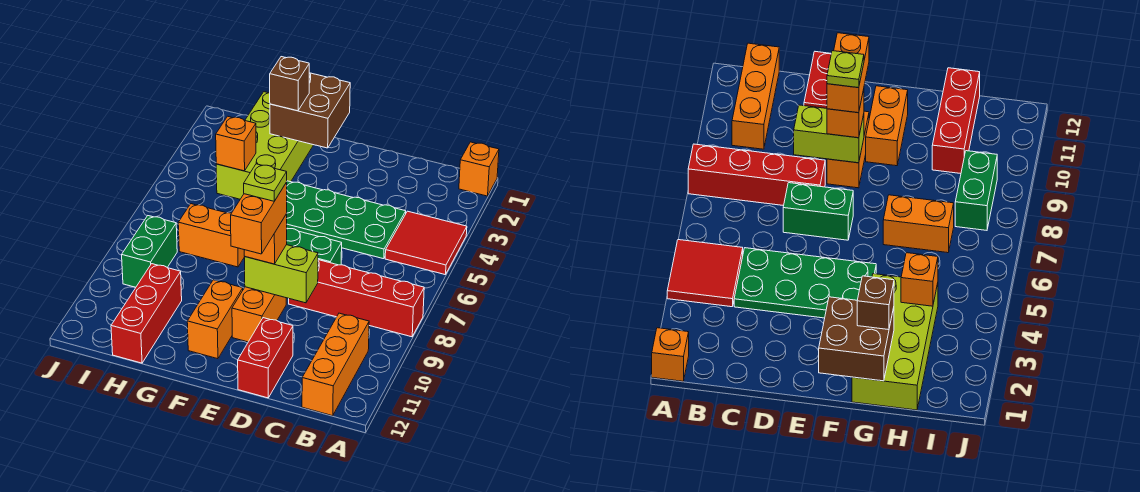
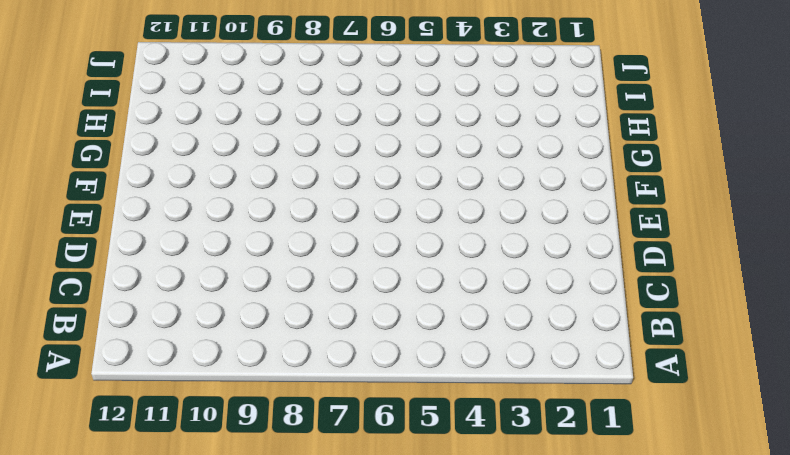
none -> orange 1x1 brick [459,142,499,196]
none -> red 2x2 tile [385,211,467,275]
none -> red 1x4 brick [289,260,424,337]

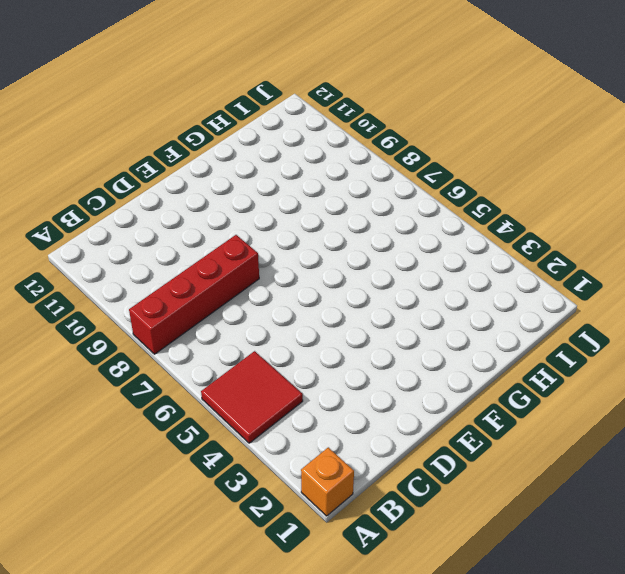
none -> orange 1x3 brick [302,313,369,416]
none -> green 2x4 plate [287,181,406,259]
none -> green 1x2 brick [287,228,342,265]

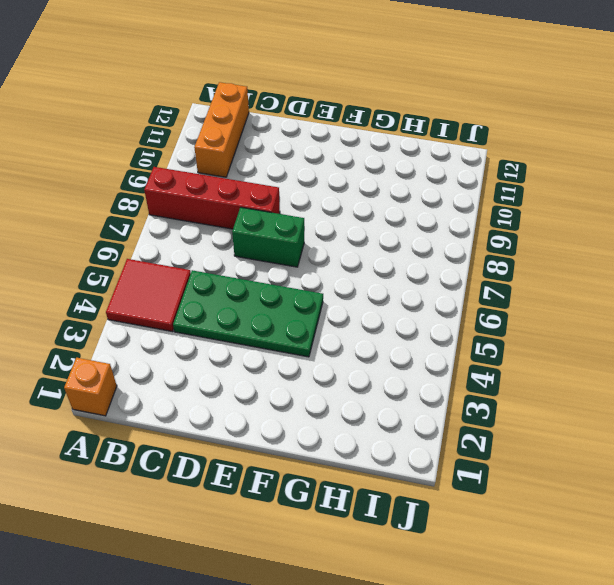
none -> red 1x2 brick [238,318,293,398]
none -> orange 1x2 brick [232,287,286,342]
none -> orange 1x2 brick [187,280,243,359]

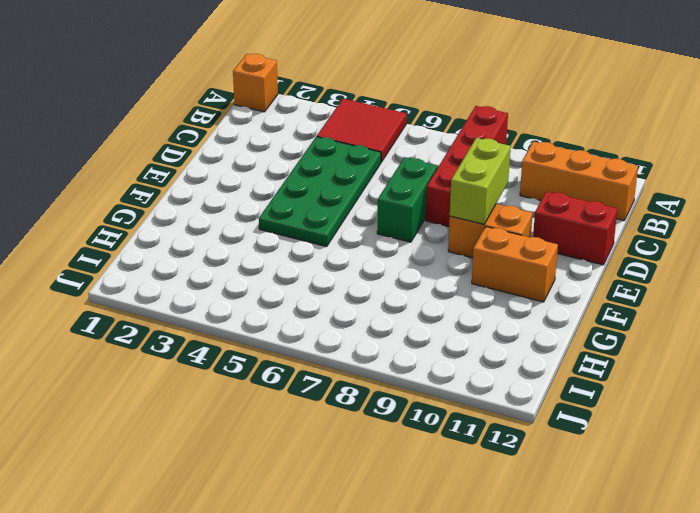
none -> lime 2x4 brick [216,92,313,199]
none -> orange 1x2 brick [178,204,245,267]
none -> red 1x3 brick [111,264,182,363]

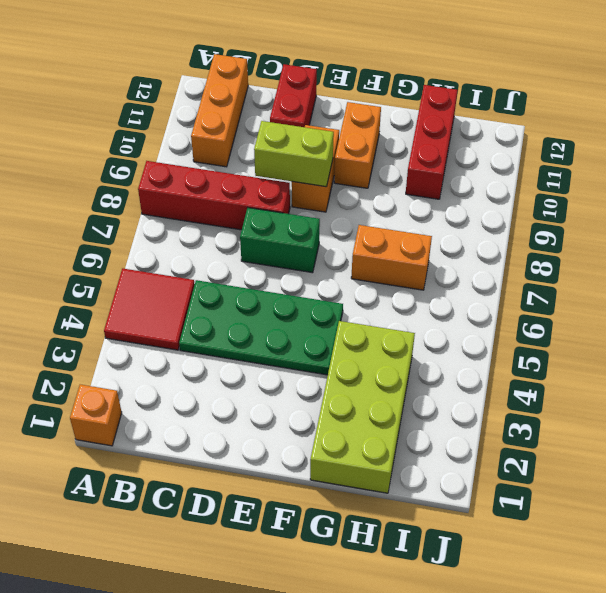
none -> green 1x2 brick [122,216,177,287]
none -> brown 2x2 brick [270,73,350,148]
none -> orange 1x1 brick [216,116,256,171]

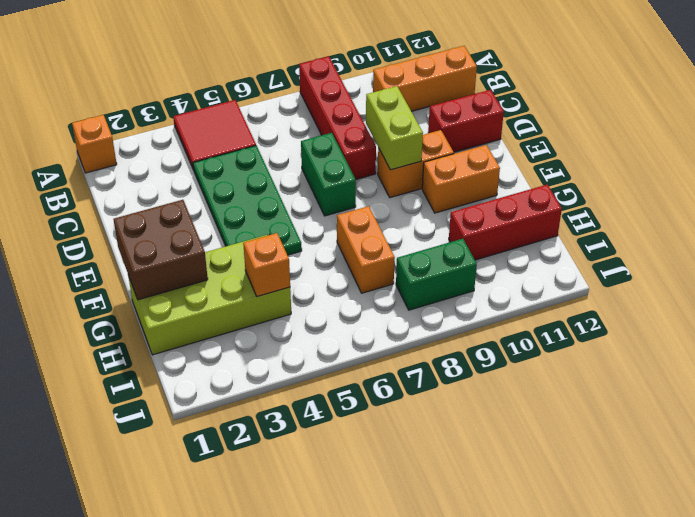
none -> orange 1x1 brick [244,214,287,264]
none -> brown 1x1 brick [270,57,309,111]
none -> orange 1x2 brick [231,182,287,254]

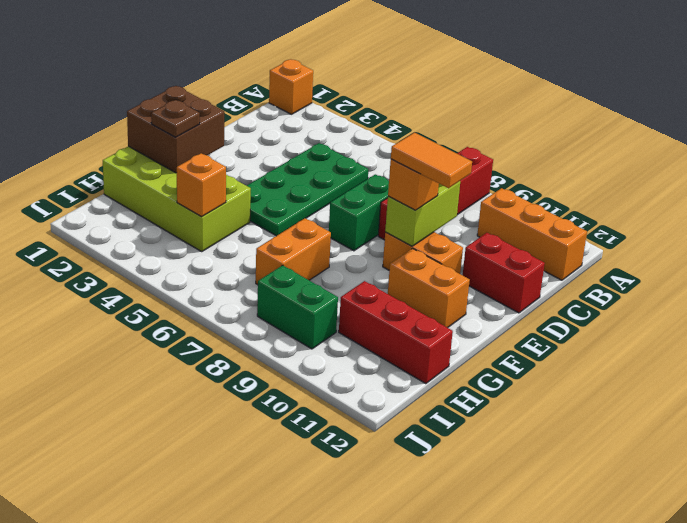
orange 1x2 tile [391,133,472,188] -> orange 1x2 brick [231,182,287,254]
brown 1x1 plate [151,100,200,137] -> brown 1x1 brick [270,57,309,111]
none -> red 2x2 tile [385,211,467,275]
none -> lime 1x1 plate [244,164,287,201]

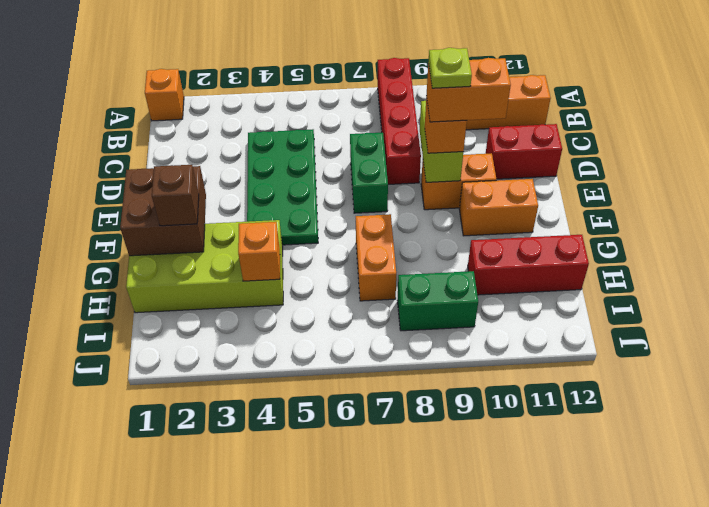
none -> red 2x2 tile [385,211,467,275]

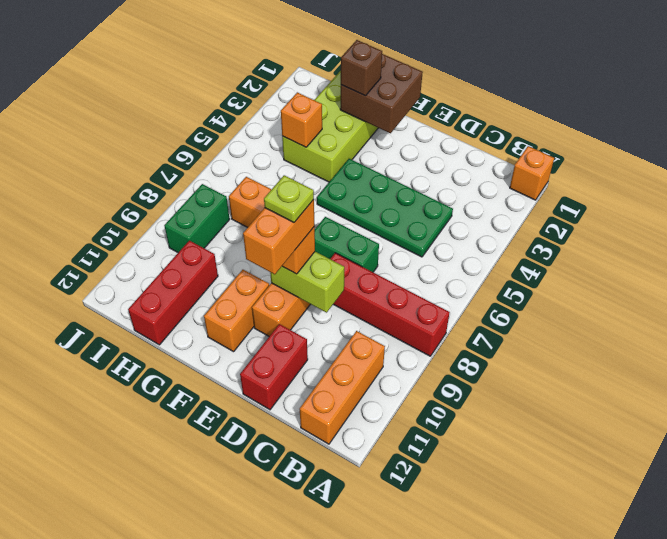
none -> red 2x2 tile [385,211,467,275]

